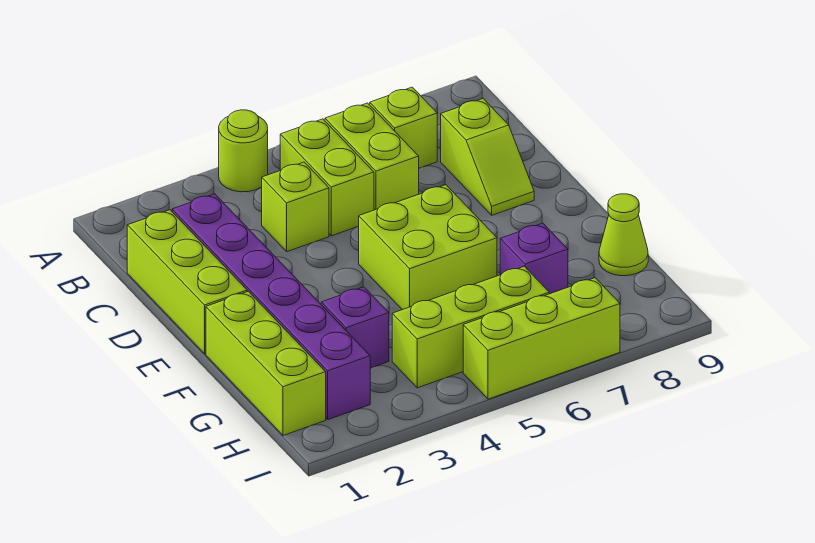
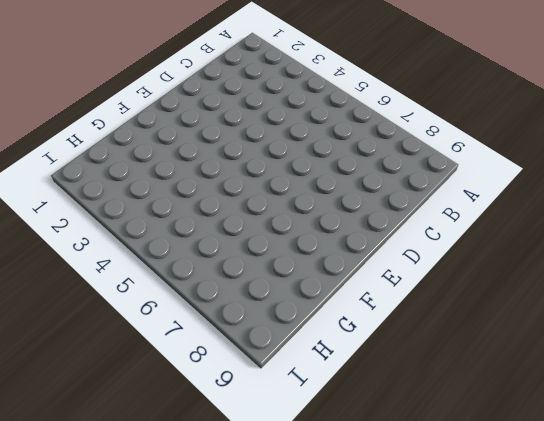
none -> lime 1x1 round brick [219,110,268,192]
none -> lime 1x2 brick [280,119,374,236]
none -> lime 1x2 brick [325,103,419,210]

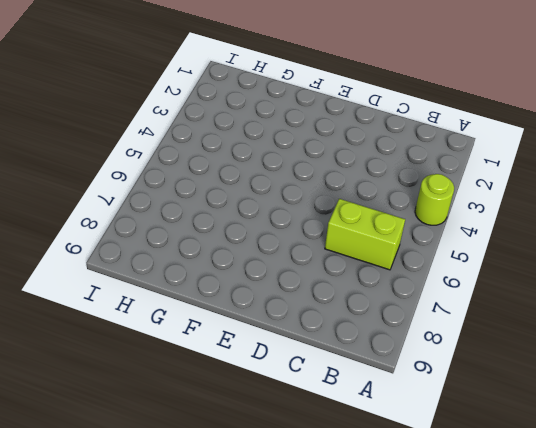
none -> lime 1x2 brick [280,119,374,236]
none -> lime 1x1 brick [370,87,437,168]
none -> lime 1x3 brick [127,210,247,354]

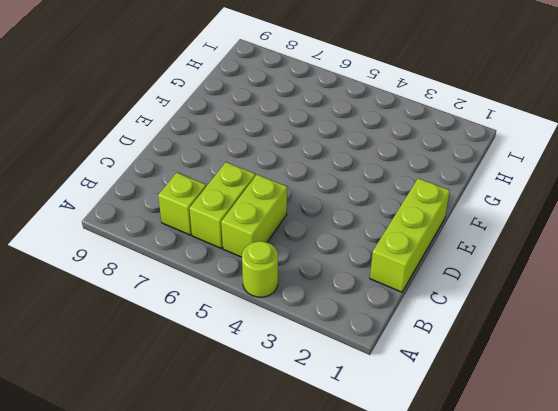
none -> purple 1x6 brick [172,194,370,420]
none -> lime 1x1 brick [262,162,329,252]
none -> lime 1x2 slope [441,99,534,215]

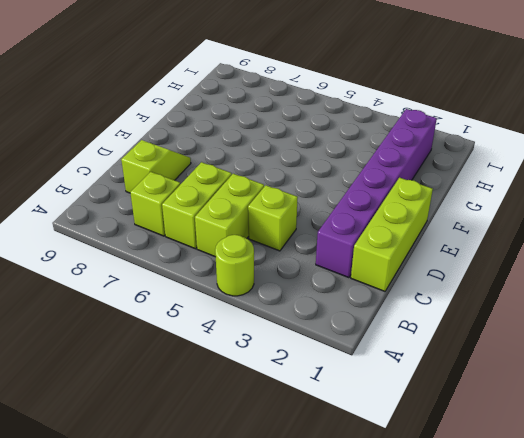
none -> lime 2x2 brick [359,185,497,310]
none -> lime 1x3 brick [206,291,326,436]
none -> purple 1x1 brick [321,287,389,368]

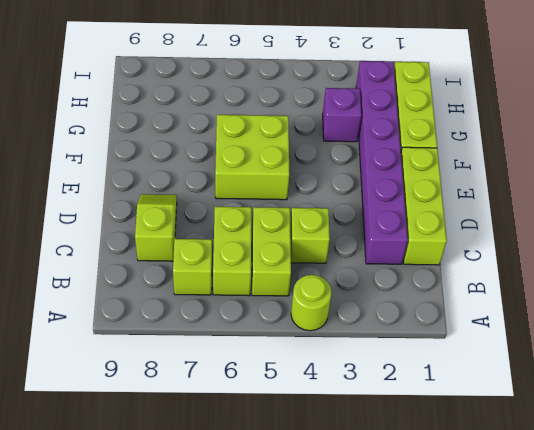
none -> purple 1x1 brick [500,223,568,294]
none -> lime 1x1 cone [599,194,648,276]
none -> lime 1x3 brick [392,266,549,388]

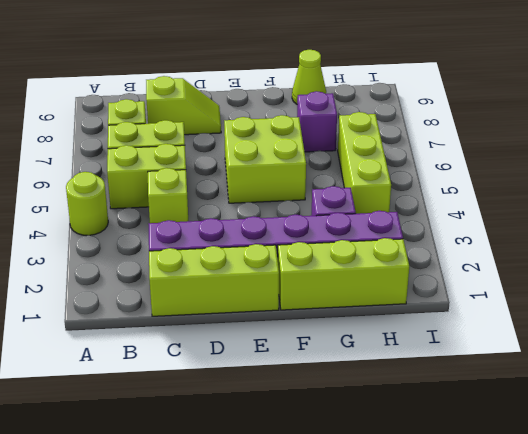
none -> lime 1x3 brick [463,278,620,399]

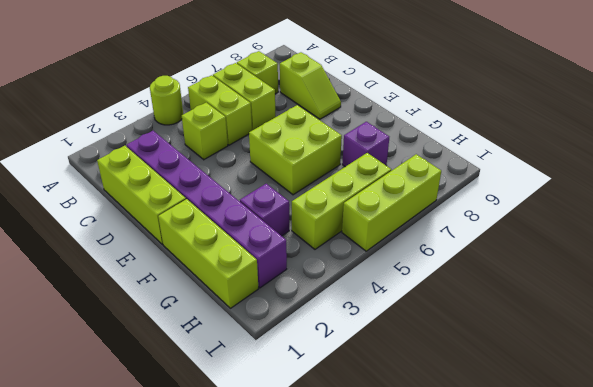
none -> lime 1x1 cone [599,194,648,276]

